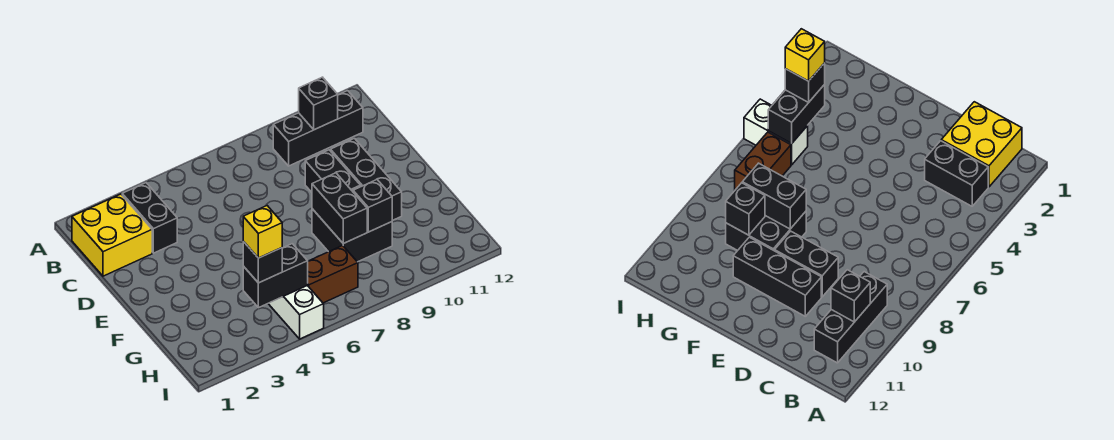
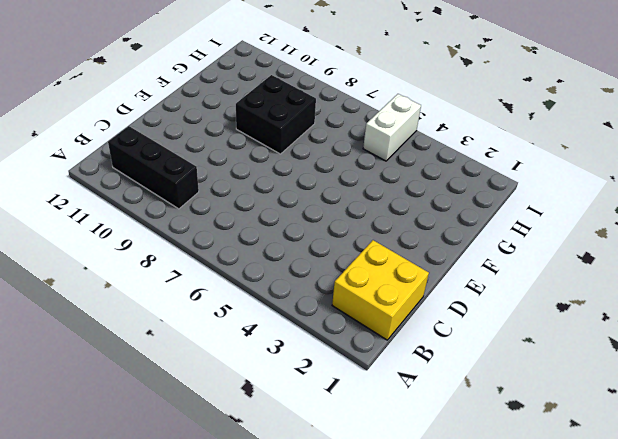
none -> black 1x2 brick [122,183,177,253]
none -> black 1x2 brick [305,150,360,192]
none -> black 1x3 brick [330,138,402,221]

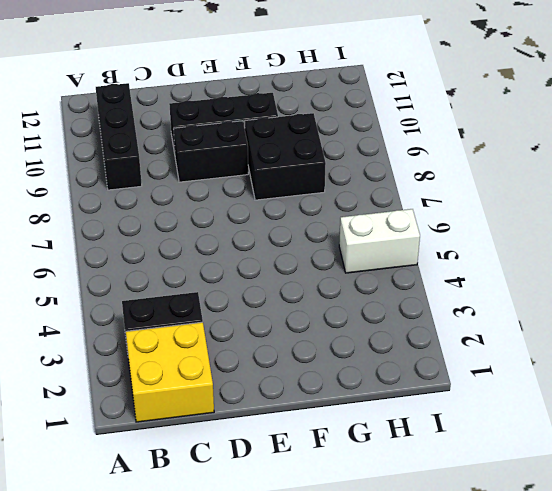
none -> brown 1x2 brick [307,245,358,303]
none -> black 1x1 brick [299,77,338,130]
none -> black 1x2 brick [312,173,367,244]

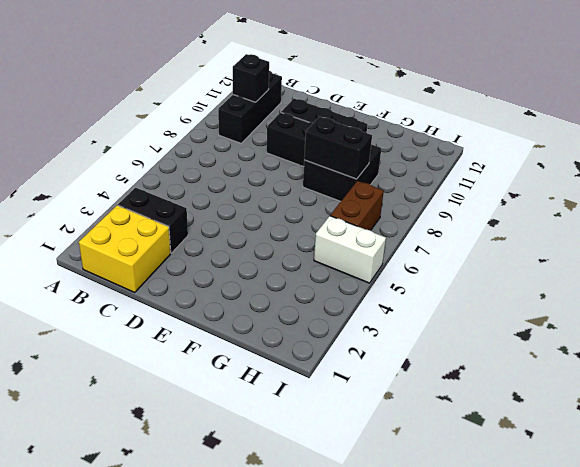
none -> black 1x1 brick [353,180,392,232]
none -> black 1x2 brick [243,244,308,308]
none -> black 1x1 brick [243,242,282,283]

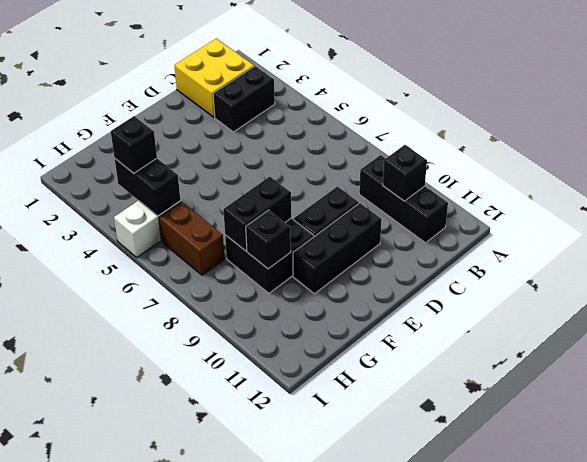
none -> yellow 1x1 brick [243,206,282,258]

